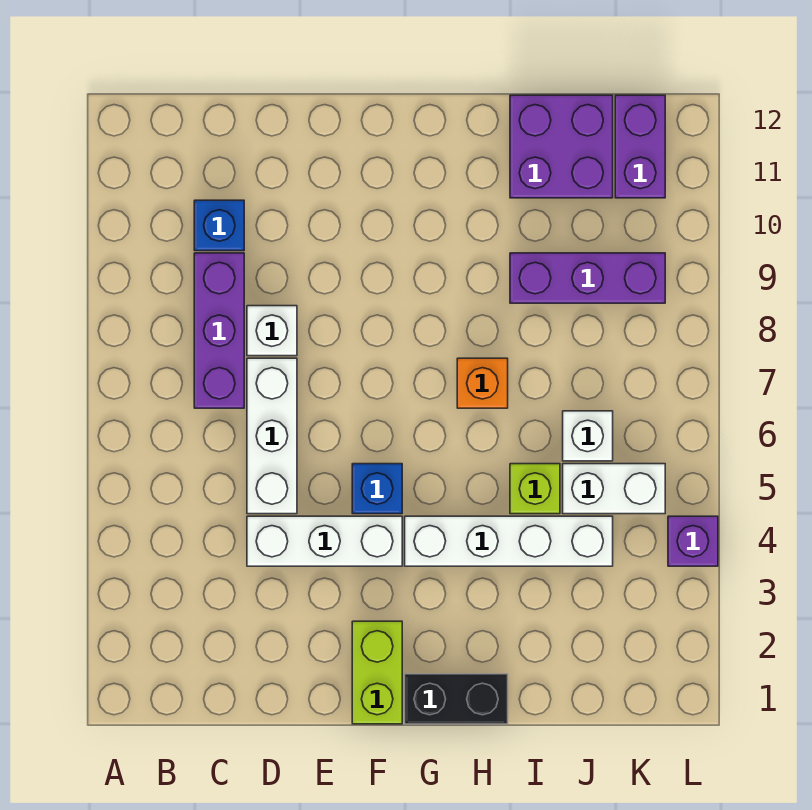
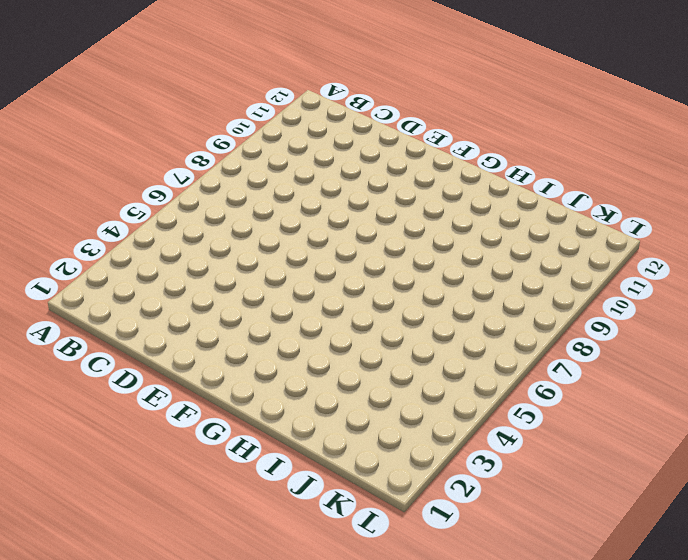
none -> purple 1x3 brick [194,253,244,408]
none -> blue 1x1 brick [194,200,244,251]
none -> white 1x3 brick [247,516,402,566]

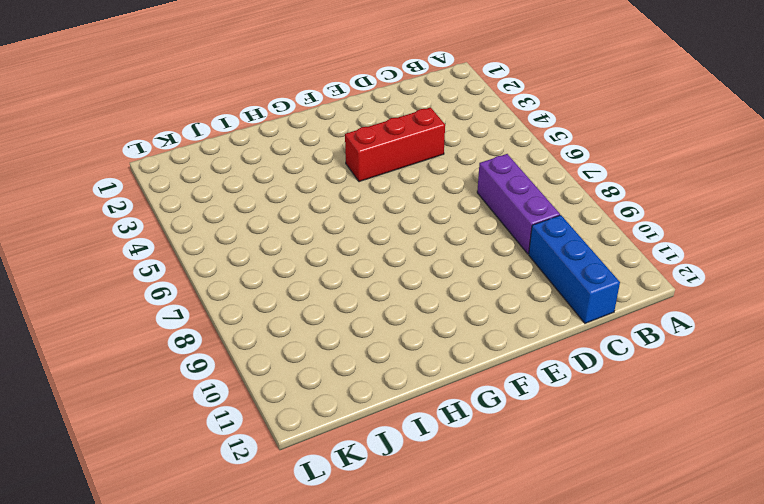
blue 1x3 brick [529,215,620,323] -> blue 1x1 brick [194,200,244,251]
red 1x3 brick [345,107,445,182] -> white 1x3 brick [247,516,402,566]
none -> white 1x3 brick [247,358,297,514]
none -> white 1x1 brick [247,306,297,356]
none -> lime 1x2 brick [352,621,402,724]

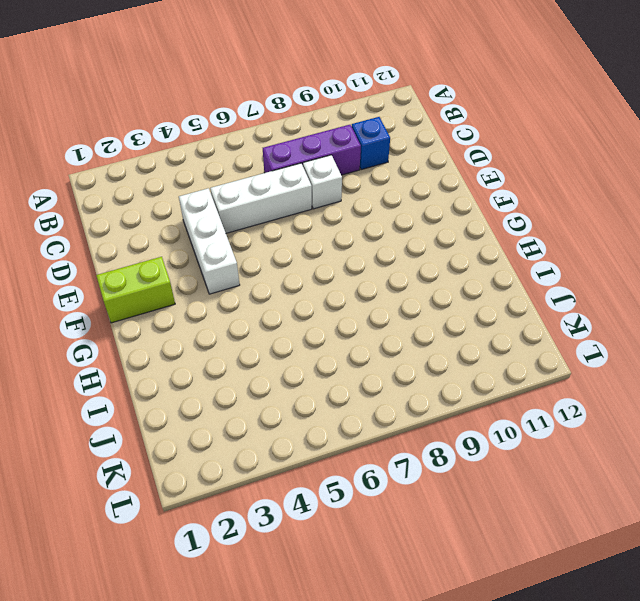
none -> blue 1x1 brick [352,464,402,514]
none -> black 1x2 brick [405,674,508,724]
none -> white 1x4 brick [405,516,613,566]

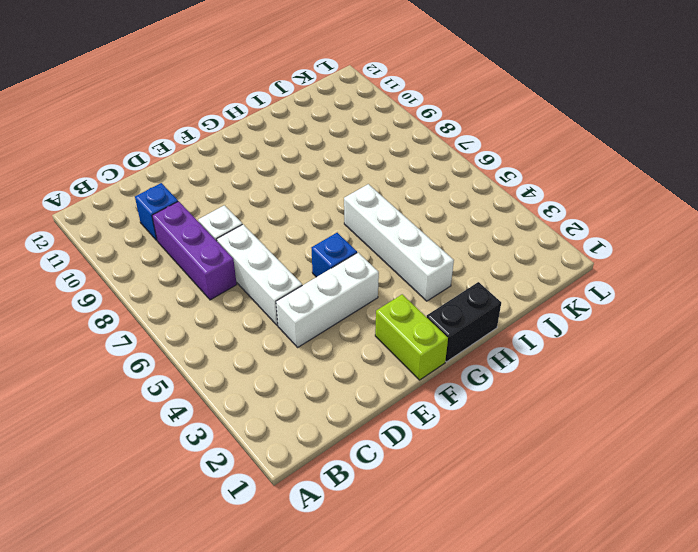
white 1x4 brick [344,184,454,301] -> white 1x4 brick turned to [405,516,613,566]
none -> orange 1x1 brick [457,358,508,408]
none -> lime 1x1 brick [510,464,560,514]
none -> purple 1x3 brick [510,253,665,303]

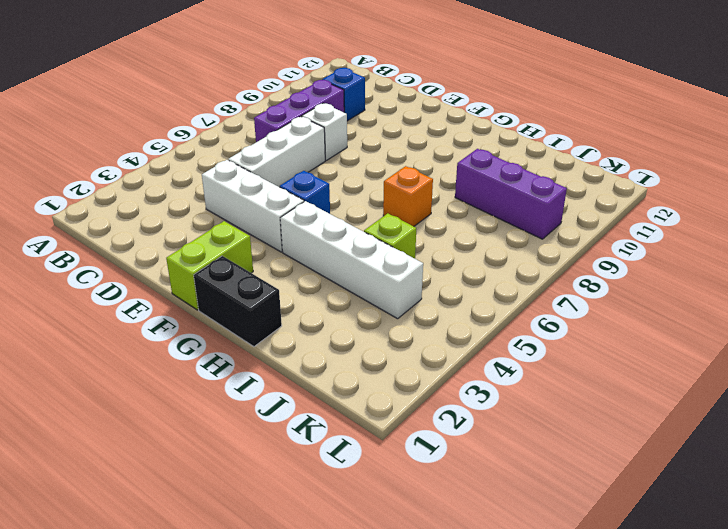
none -> purple 2x2 brick [510,95,613,198]
none -> white 1x2 brick [563,464,665,514]
none -> white 1x1 brick [563,411,613,461]

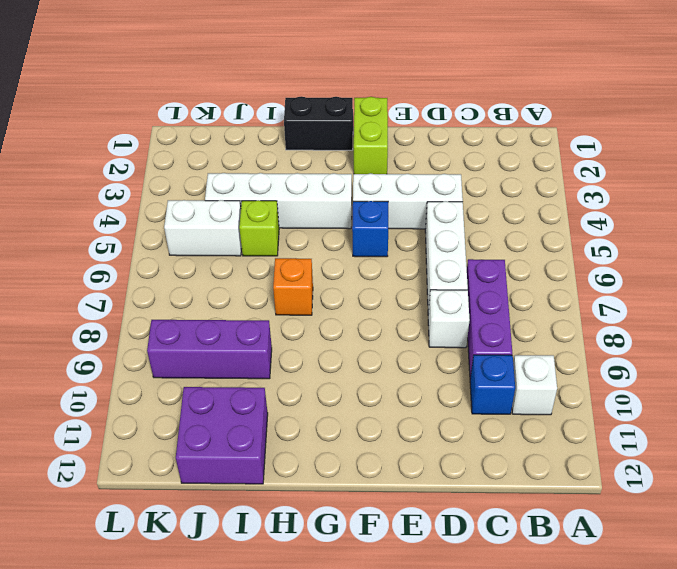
white 1x1 brick [512,355,557,415] -> white 1x1 brick moved to [563,411,613,461]
none -> purple 1x2 brick [615,95,665,198]
none -> purple 1x1 brick [668,516,718,566]

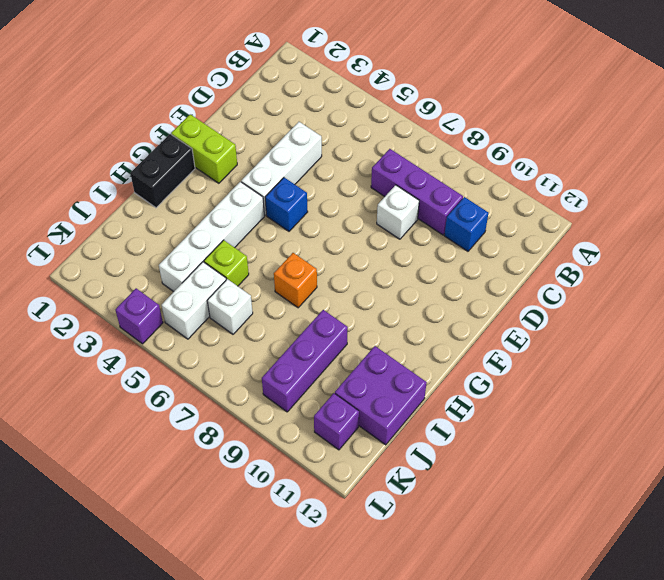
purple 1x1 brick [314,393,359,450] -> purple 1x2 brick [615,95,665,198]
none -> white 1x3 brick [247,358,297,514]

